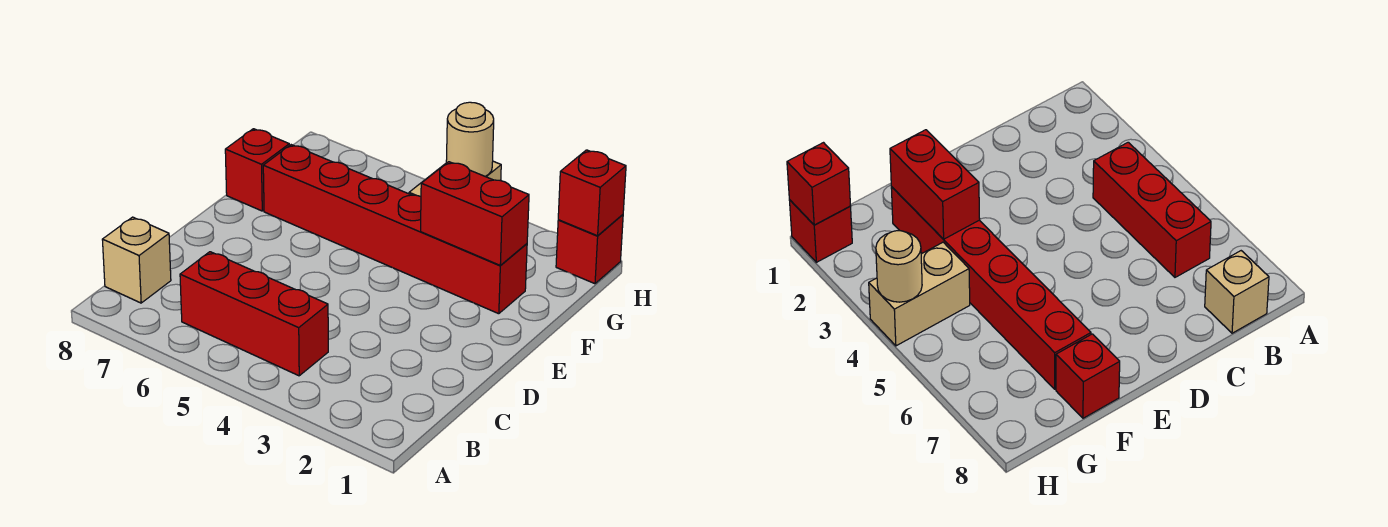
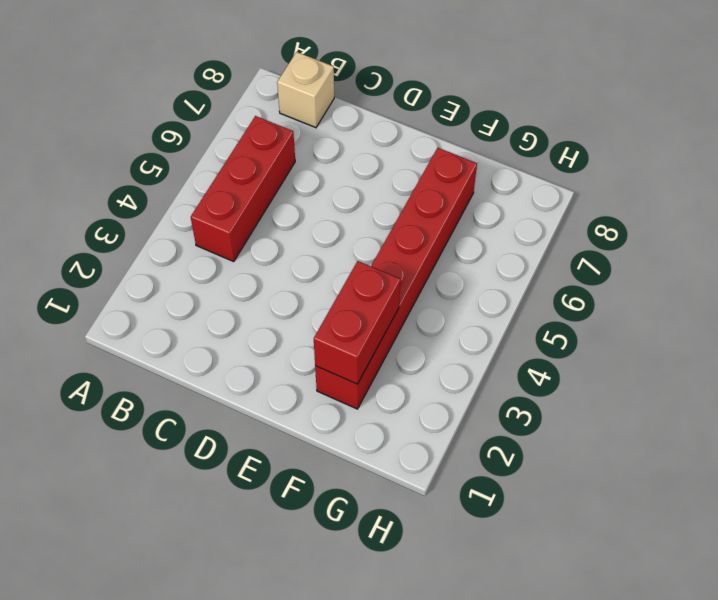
none -> red 1x1 brick [225,129,289,211]
none -> tan 1x2 brick [869,242,970,346]

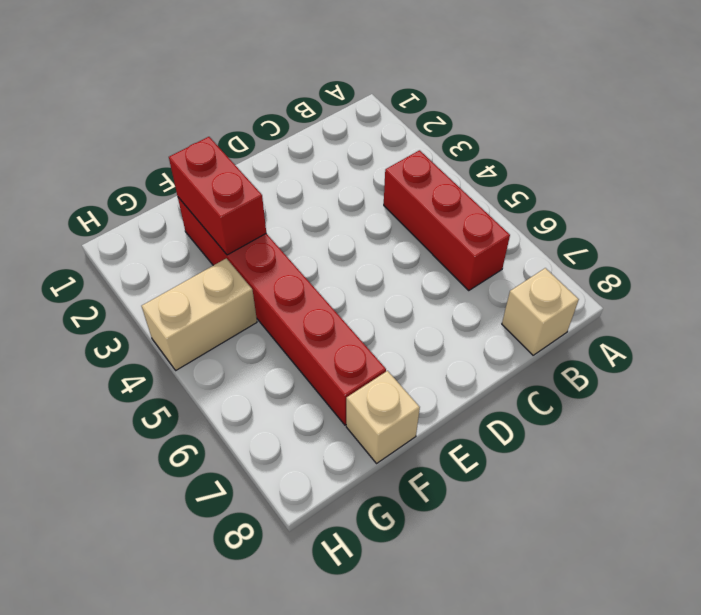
tan 1x1 brick [346,371,420,463] -> red 1x1 brick [225,129,289,211]
none -> red 1x1 brick [556,215,623,284]
none -> red 1x1 brick [558,150,626,236]

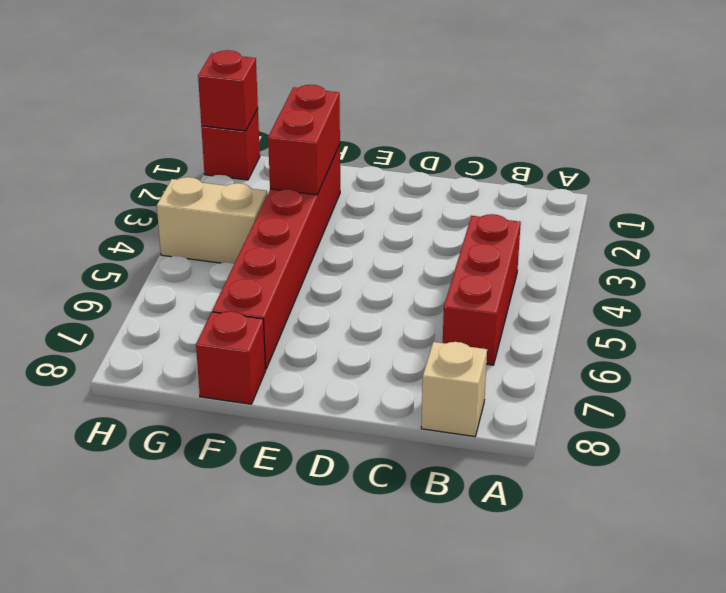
none -> tan 1x1 round brick [446,102,494,176]

